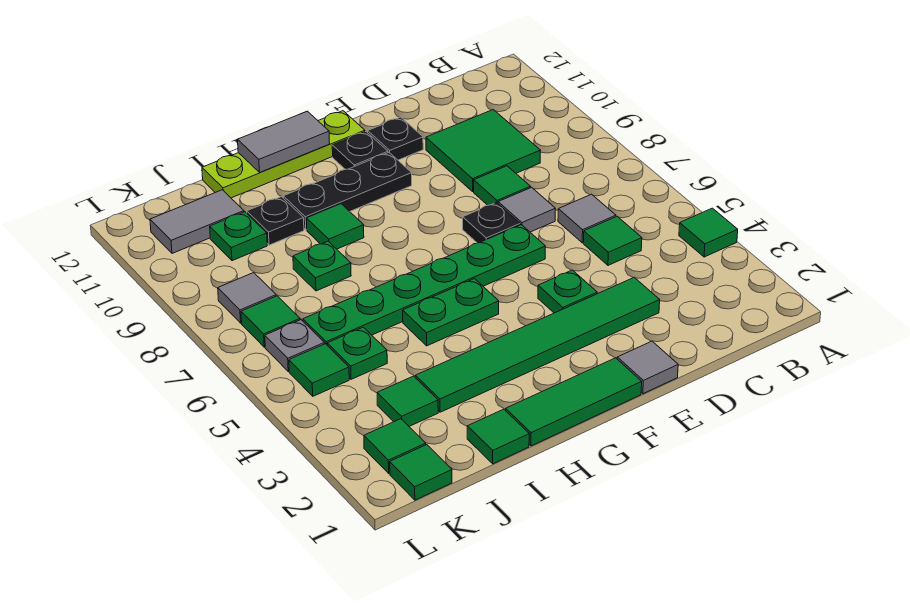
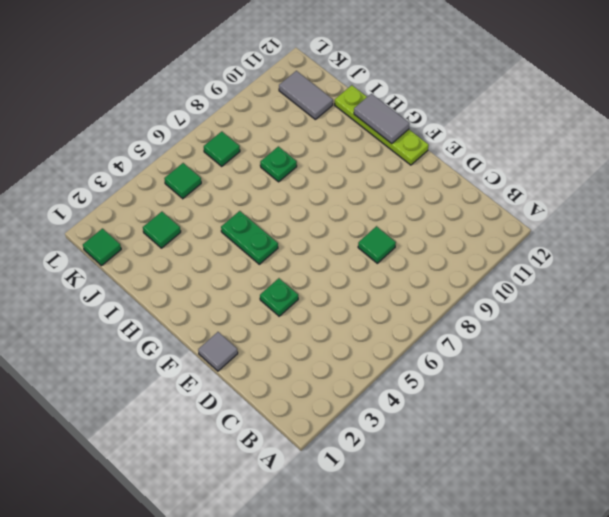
none -> green 1x1 tile [679,208,738,257]
none -> green 1x1 tile [583,217,642,265]
none -> grey 1x1 tile [558,194,616,243]
none -> green 2x2 tile [426,110,541,191]

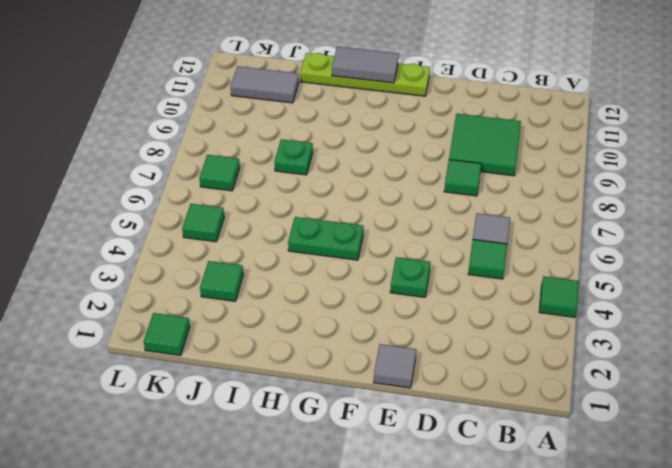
none -> green 1x6 tile [415,277,660,412]
none -> grey 1x1 tile [498,187,555,232]
none -> green 1x6 plate [303,225,545,345]
none -> black 1x1 plate [463,202,520,243]

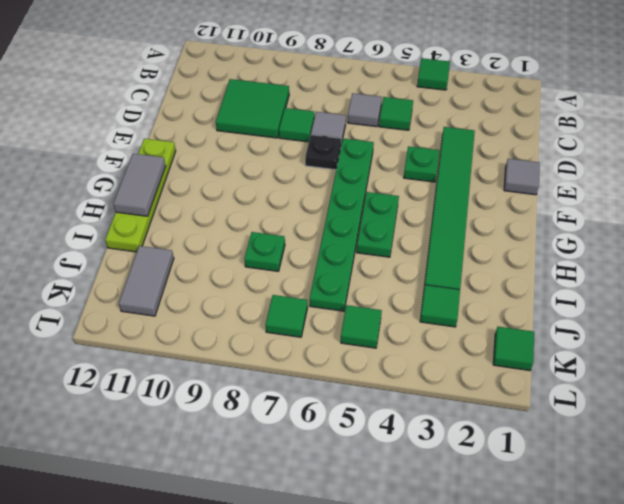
none -> black 1x1 plate [368,117,423,160]
none -> green 1x3 tile [506,358,642,446]
none -> black 1x3 plate [283,153,412,230]
none -> black 1x1 plate [332,131,388,169]

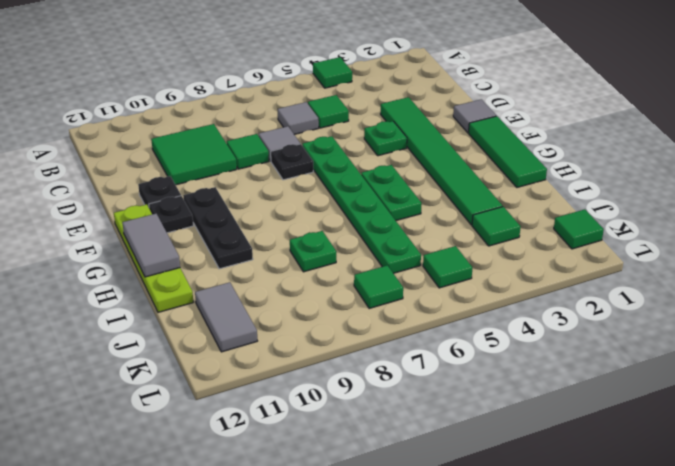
none -> green 1x1 tile [306,204,364,249]
none -> green 1x1 tile [467,409,529,464]
none -> black 1x1 plate [247,197,304,245]
none -> green 1x1 plate [327,327,387,379]

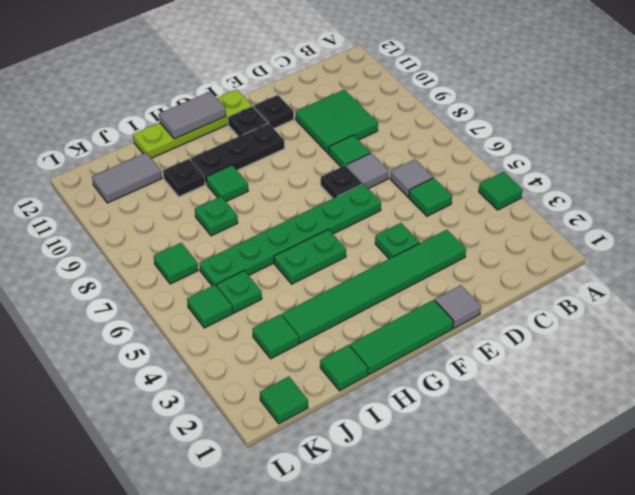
none -> green 1x1 plate [210,212,267,261]
none -> green 1x1 tile [364,419,426,473]
none -> grey 1x1 plate [265,320,324,372]
none -> grey 1x1 tile [218,273,276,323]

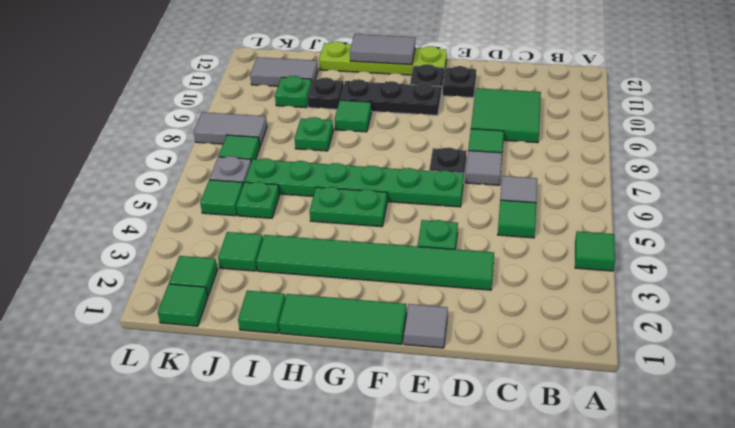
grey 1x2 tile [194,112,267,146] -> grey 1x1 tile [218,273,276,323]

